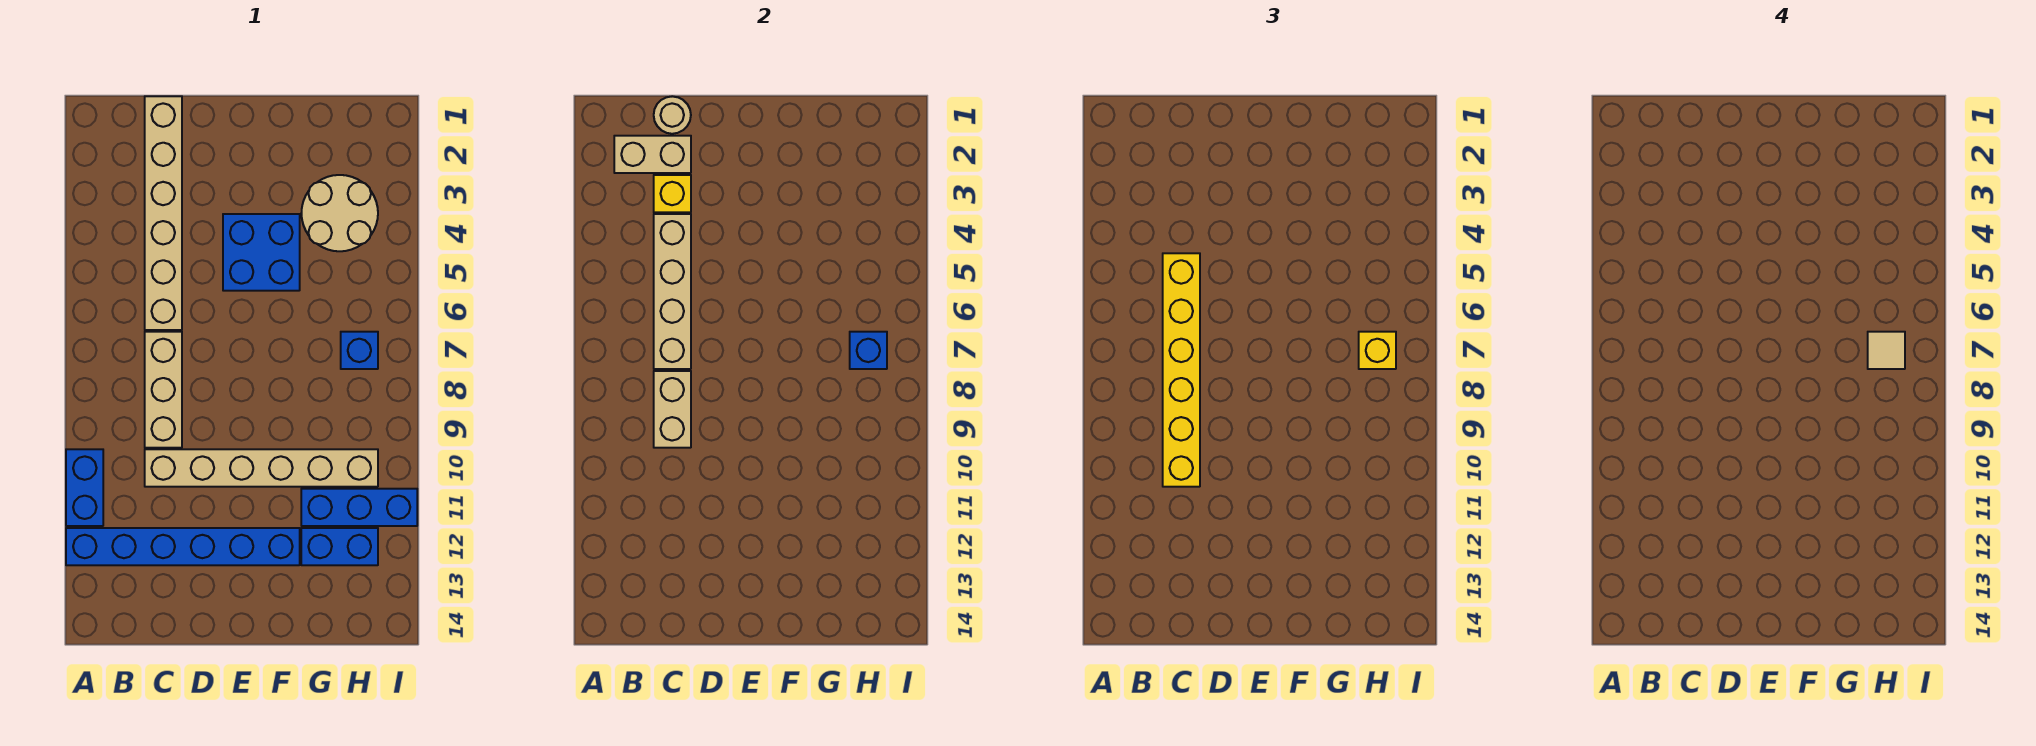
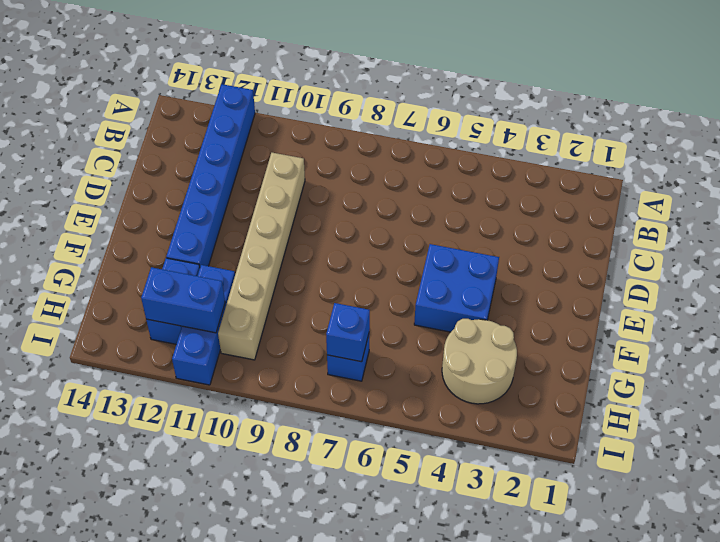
blue 1x2 brick [141,267,225,333] -> blue 1x2 brick moved to [66,449,103,526]
none -> tan 1x6 brick [145,96,182,330]
none -> tan 1x3 brick [145,332,182,448]
none -> tan 1x2 brick [614,136,691,173]

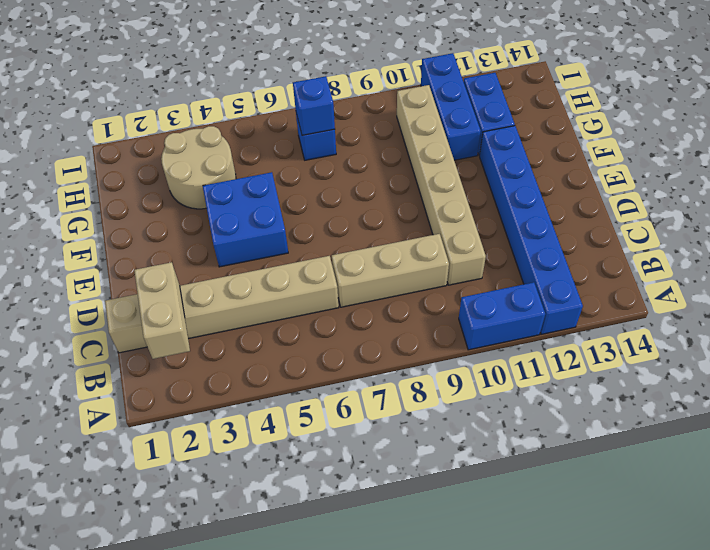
none -> tan 1x1 round brick [654,96,691,134]
none -> yellow 1x1 brick [654,175,691,212]
none -> tan 1x4 brick [654,214,691,369]

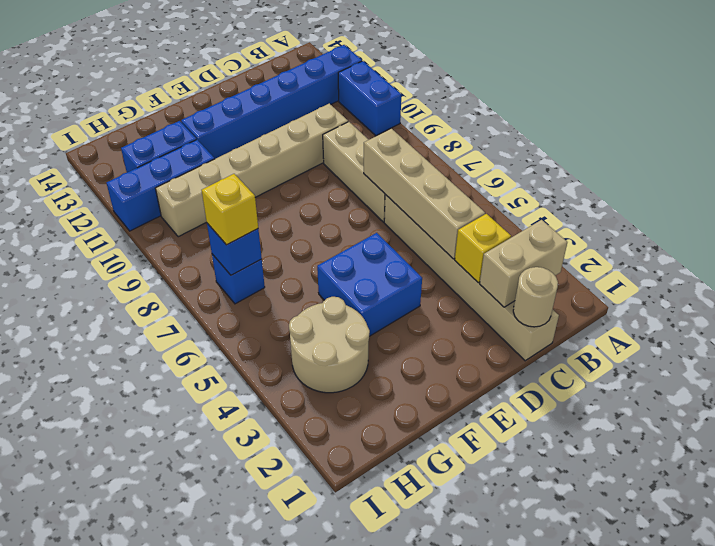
none -> tan 1x2 brick [654,371,691,448]
none -> yellow 1x6 brick [1163,253,1200,487]
none -> tan 1x1 tile [1868,332,1905,369]

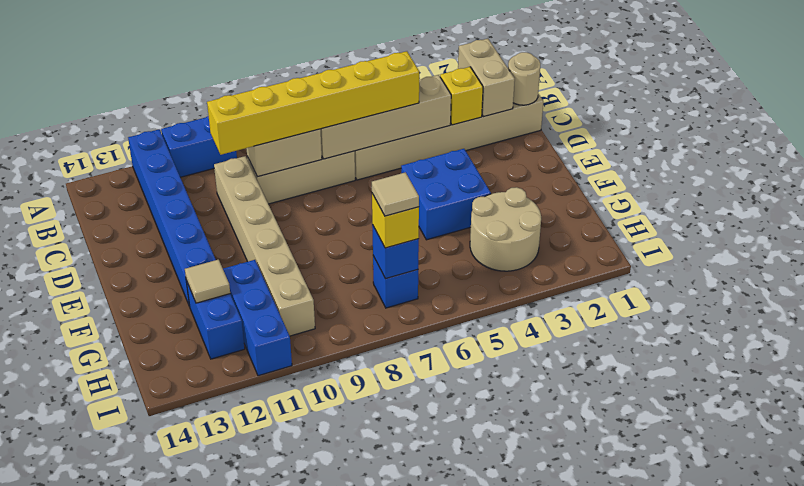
tan 1x1 tile [185,260,230,303] -> none

